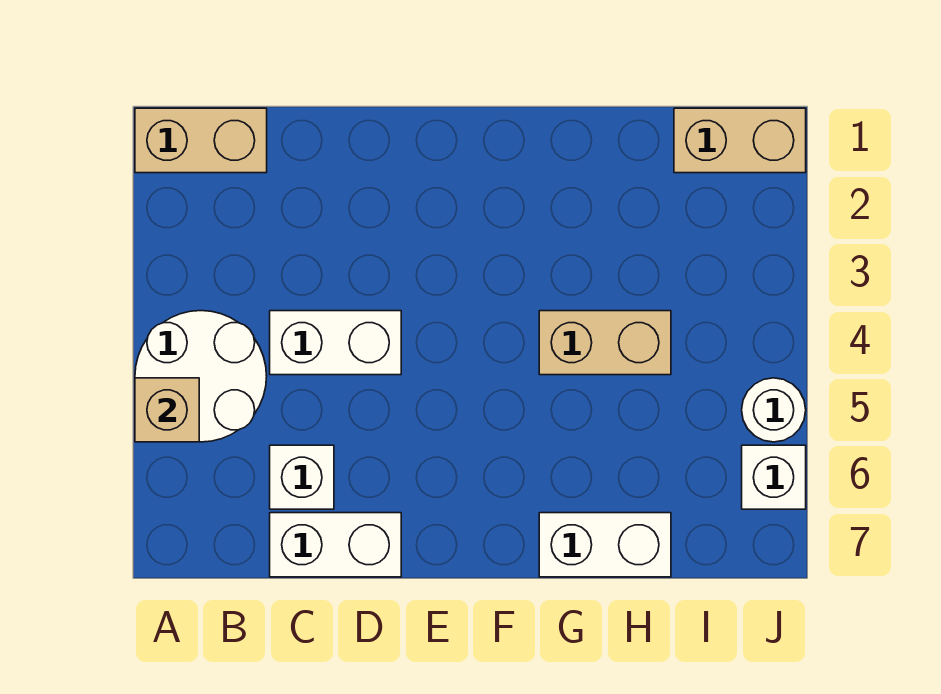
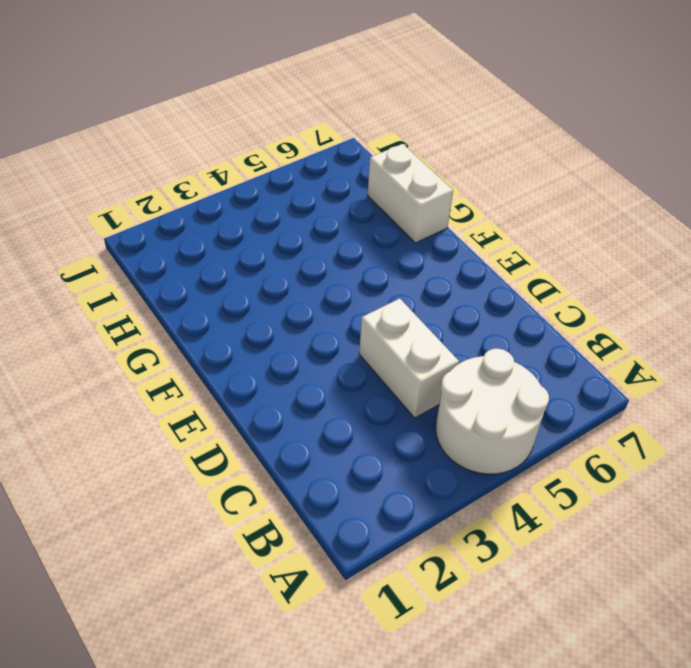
none -> tan 1x2 brick [135,108,267,173]
none -> white 1x1 brick [270,445,334,509]

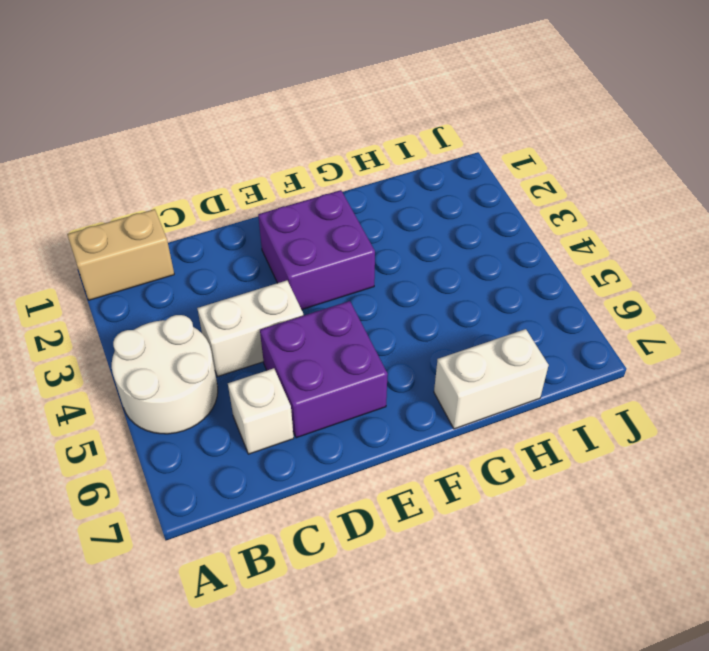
purple 2x2 brick [260,301,388,438] -> none
purple 2x2 brick [258,190,375,310] -> none
none -> white 1x2 brick [270,513,401,577]
none -> tan 1x2 brick [539,311,671,375]

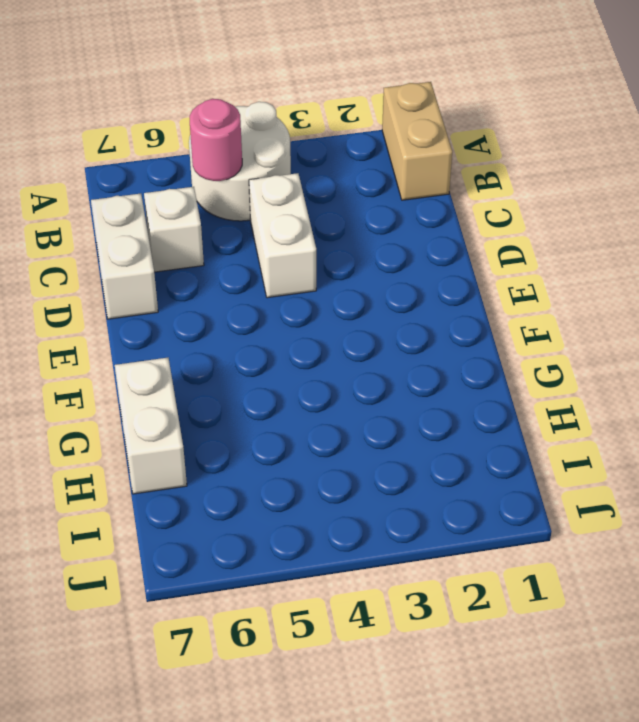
pink 1x1 round brick [190,99,242,181] -> none
none -> tan 1x2 brick [539,311,671,375]
none -> tan 1x2 brick [674,108,806,173]

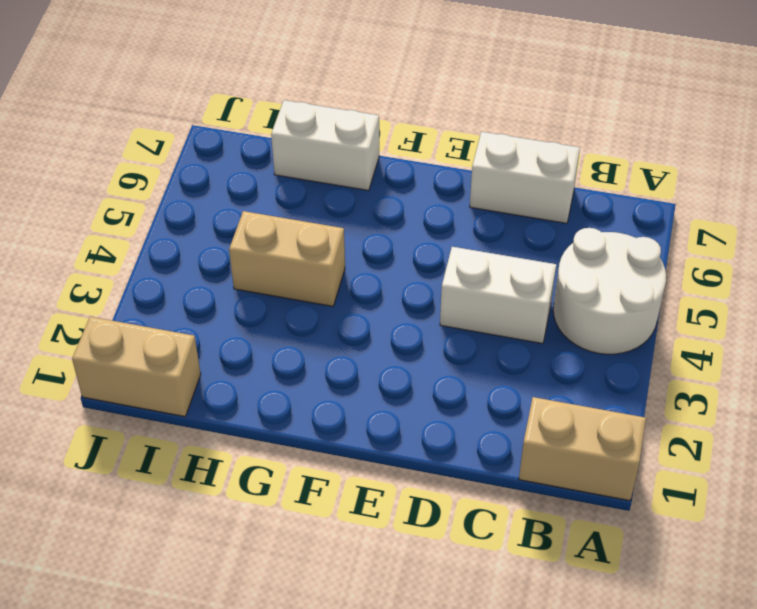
none -> white 1x1 brick [270,445,334,509]
none -> white 1x1 round brick [742,378,806,442]

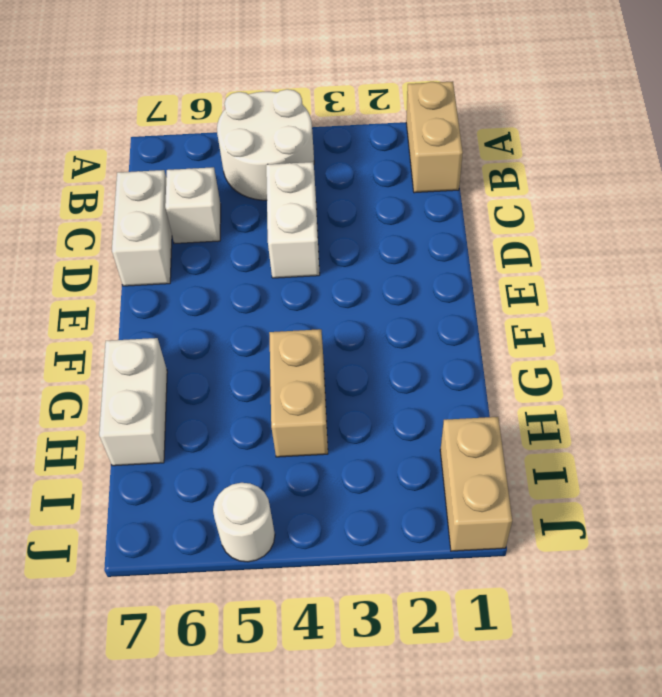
none -> white 1x1 brick [742,445,806,509]
none -> tan 1x1 brick [135,378,199,442]

